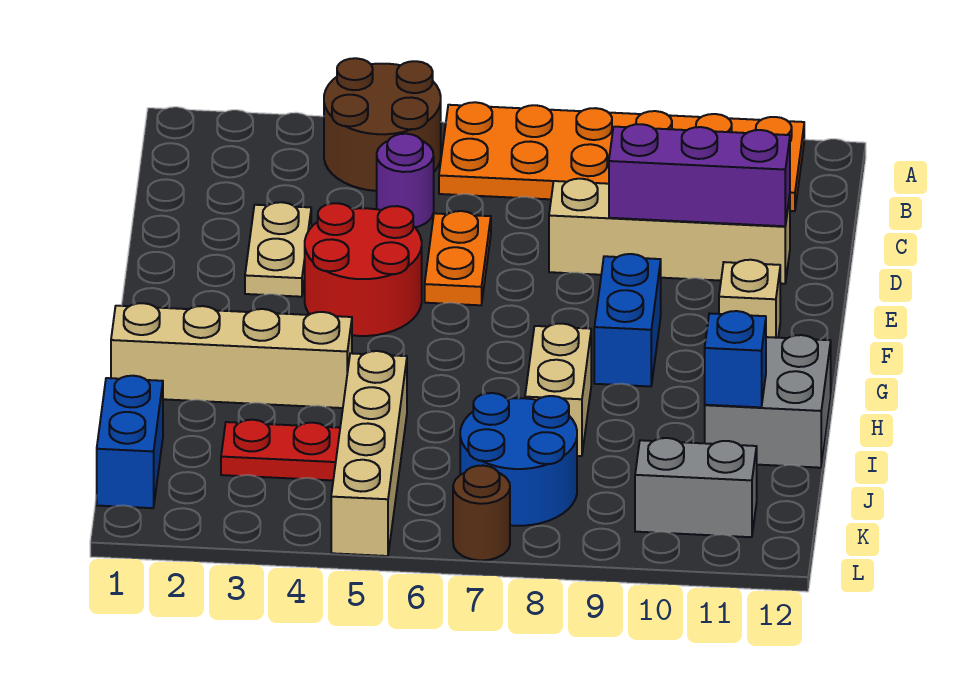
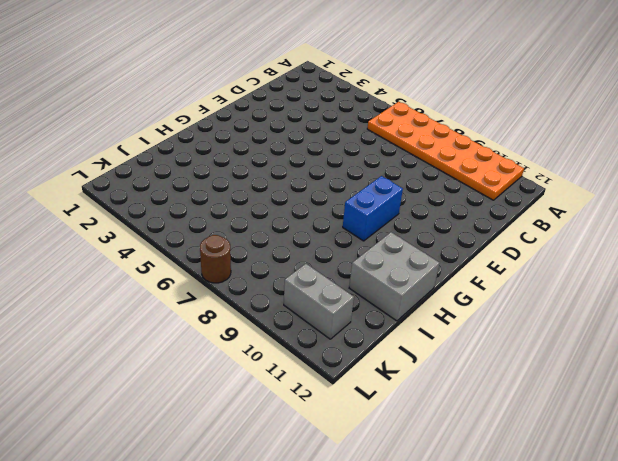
none -> brown 2x2 round brick [324,58,441,191]
none -> purple 1x1 round brick [377,134,434,227]
none -> tan 1x2 plate [245,202,311,297]

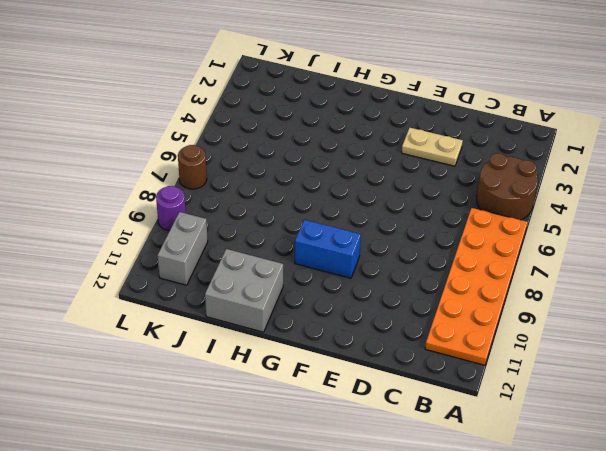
purple 1x1 round brick [156,186,186,231] -> purple 1x1 round brick moved to [377,134,434,227]
none -> orange 1x2 plate [425,211,491,305]
none -> tan 1x4 brick [549,179,790,284]
none -> red 2x2 round brick [305,203,422,336]

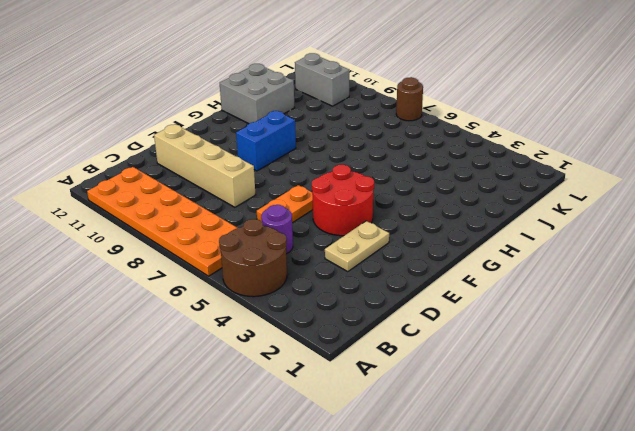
none -> tan 1x1 brick [719,260,780,338]
none -> tan 1x4 brick [111,303,352,408]
none -> tan 1x2 brick [525,324,591,456]

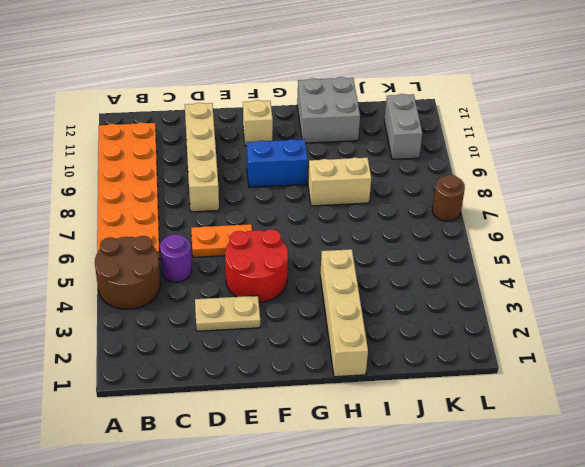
none -> tan 1x4 brick [331,351,407,556]
none -> blue 1x2 brick [97,376,163,508]
none -> red 1x2 plate [221,420,340,480]

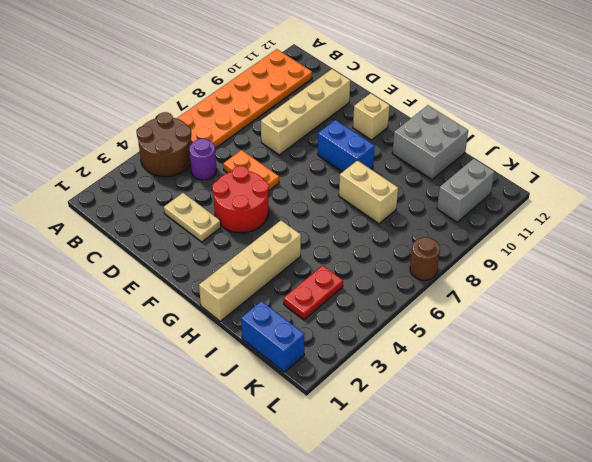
none -> tan 1x4 brick [331,351,407,556]
none -> blue 2x2 round brick [460,393,577,526]
none -> purple 1x3 brick [609,124,790,226]

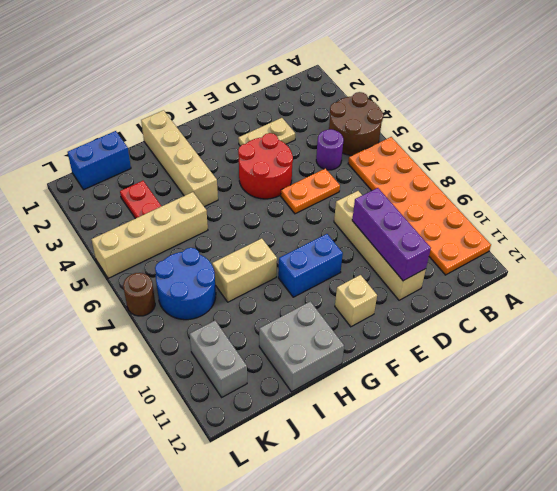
none -> blue 1x1 brick [705,311,766,407]

